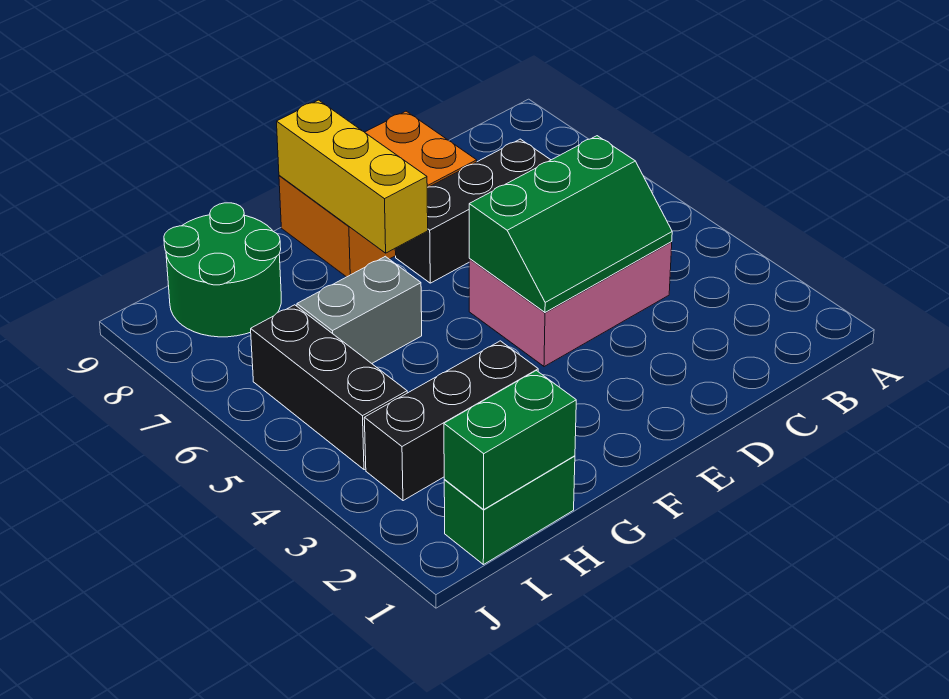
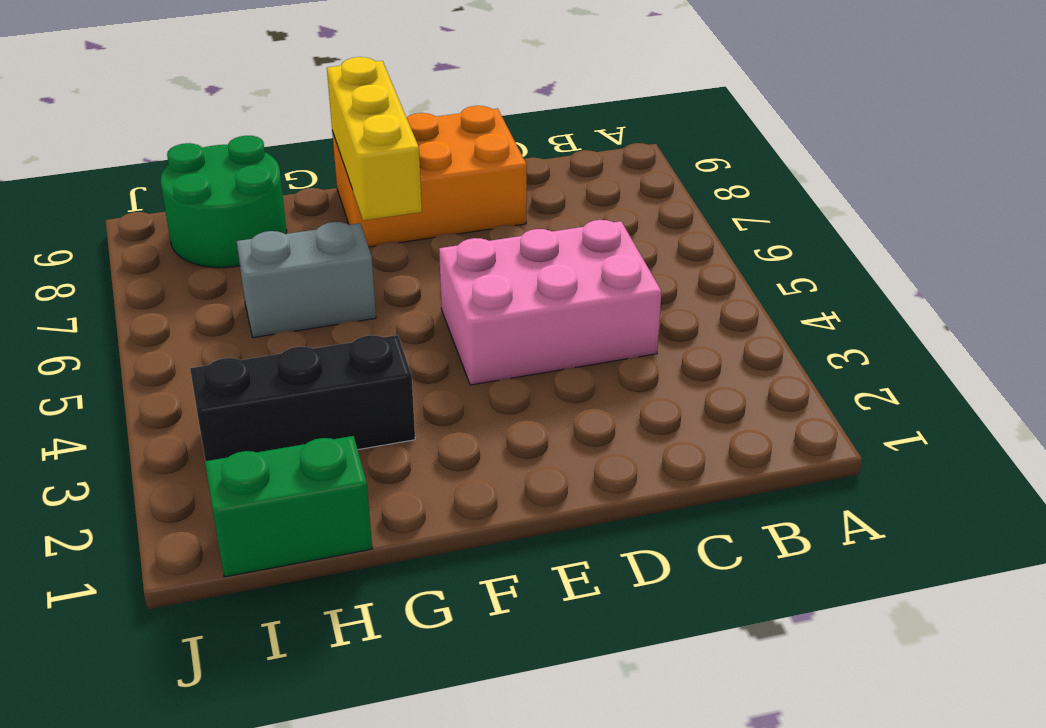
none -> black 1x3 brick [395,139,550,283]
none -> black 1x3 brick [251,305,407,470]

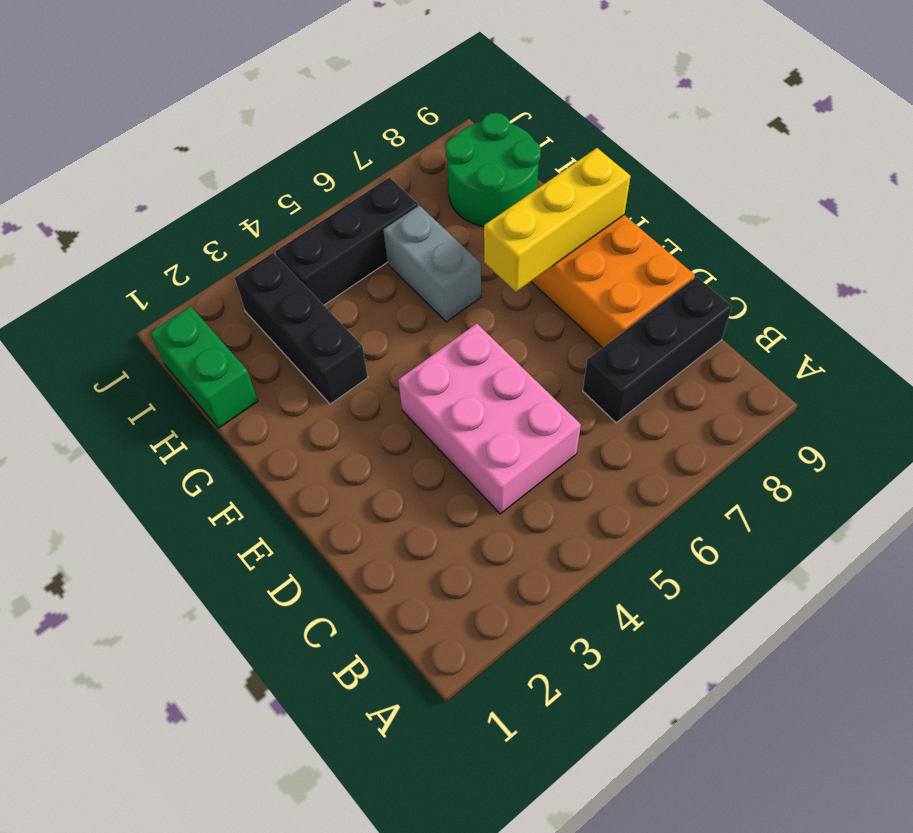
black 1x3 brick [583,277,732,423] -> black 1x3 brick turned to [395,139,550,283]
none -> green 2x3 slope [469,136,672,312]
none -> green 1x2 brick [444,371,576,509]

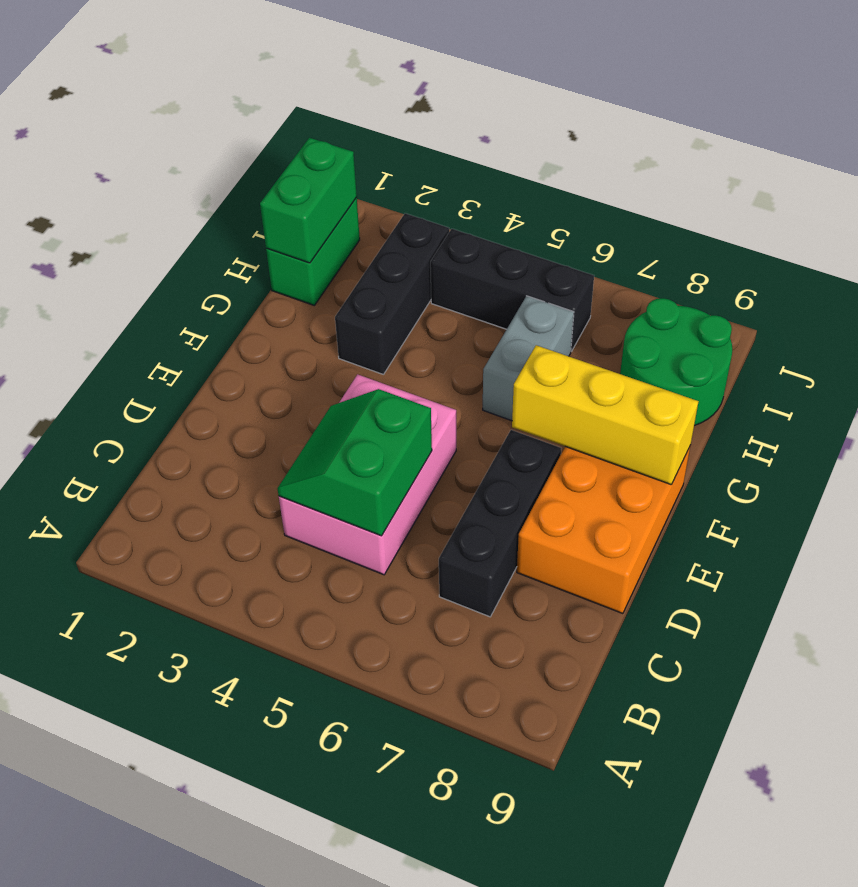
green 2x2 slope [277,389,432,536] -> green 2x3 slope [469,136,672,312]

